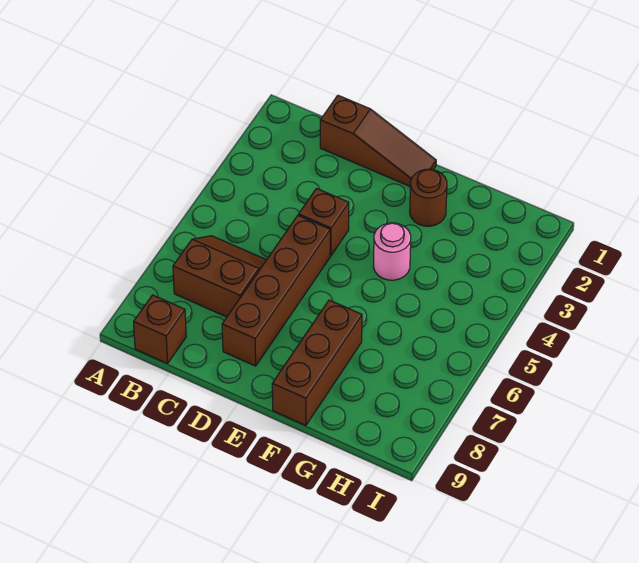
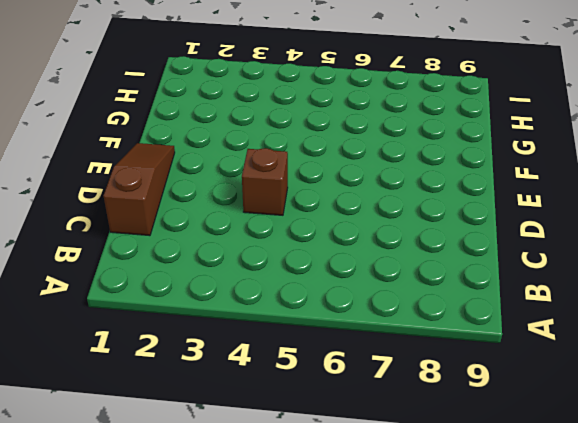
none -> brown 2x2 slope [173,236,266,317]
none -> brown 1x1 brick [134,295,186,364]

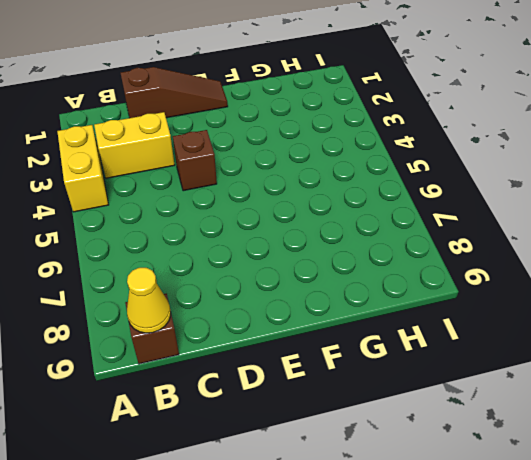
yellow 1x2 brick [57,125,108,212] -> none
yellow 1x2 brick [94,112,175,178] -> none
yellow 1x1 cone [127,268,171,333] -> none
none -> brown 2x2 slope [173,236,266,317]
none -> brown 1x4 brick [222,215,330,366]

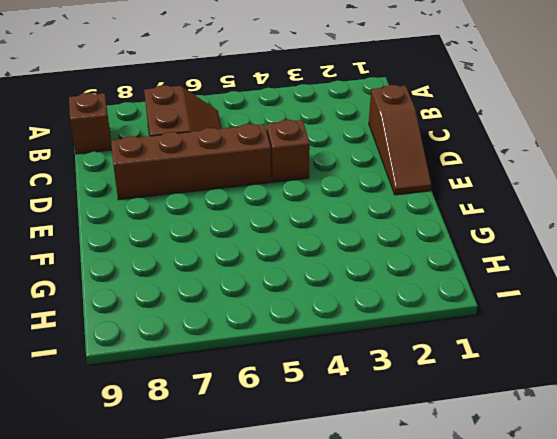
none -> brown 1x1 round brick [410,169,447,226]
none -> pink 1x1 round brick [373,223,411,280]

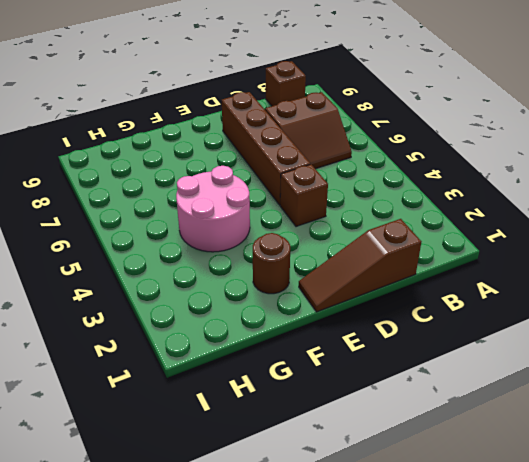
pink 2x2 round brick [176,166,250,252] -> pink 1x1 round brick [373,223,411,280]
none -> brown 1x3 brick [272,300,362,425]

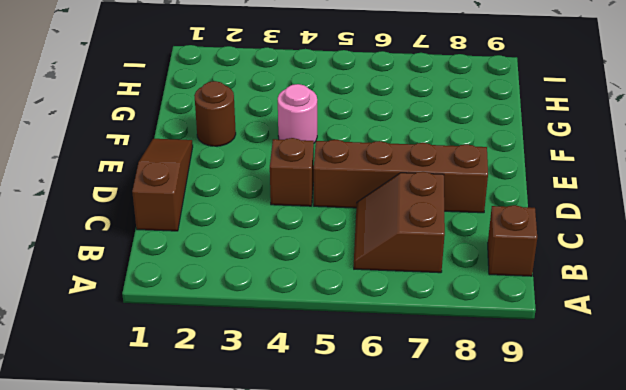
none -> brown 1x3 brick [272,300,362,425]

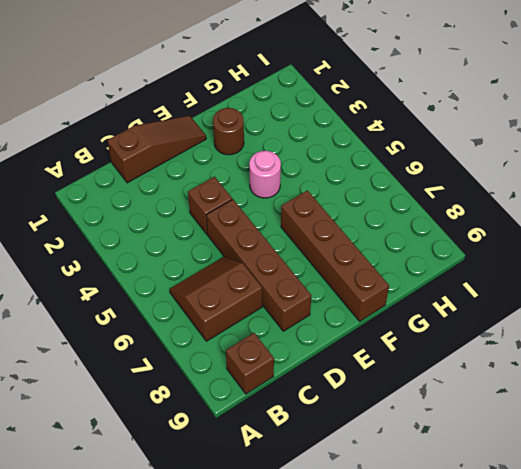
brown 1x4 brick [281,190,389,321] -> brown 1x3 brick [272,300,362,425]

